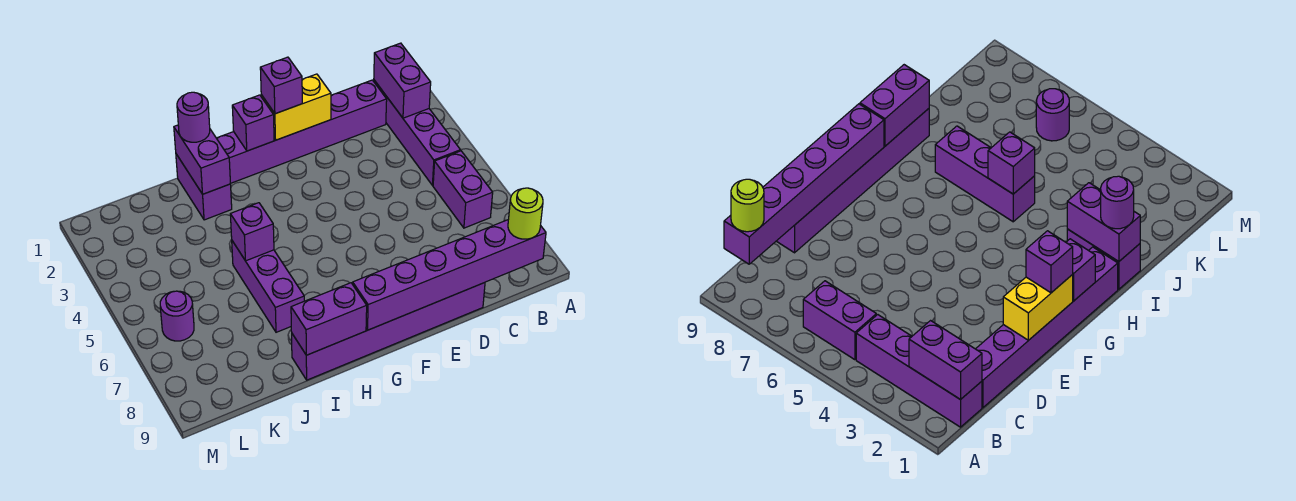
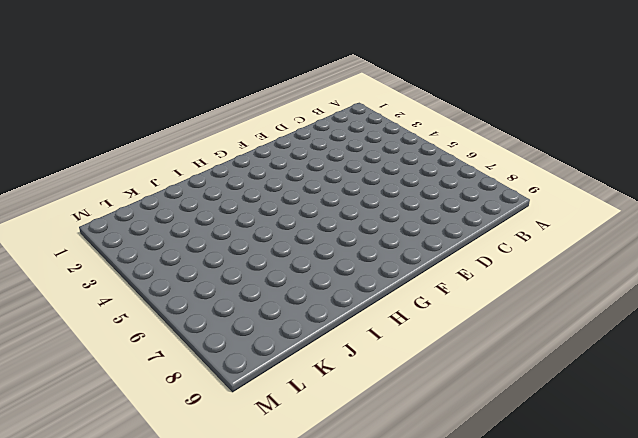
none -> purple 1x4 brick [374,80,460,185]
none -> purple 1x2 brick [433,151,493,228]
none -> purple 1x6 brick [217,80,387,183]

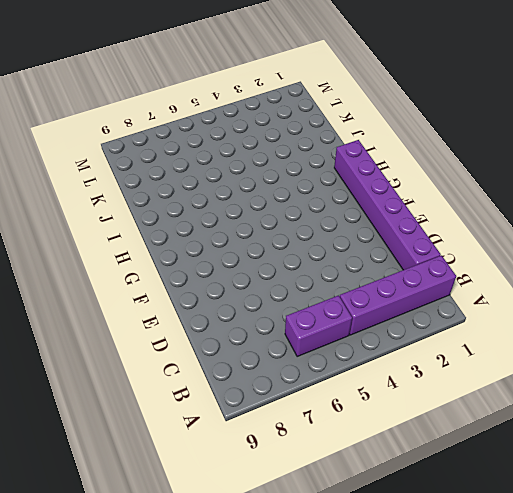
none -> purple 1x6 brick [292,283,485,380]
none -> purple 1x2 brick [176,154,232,220]
none -> purple 1x3 brick [232,241,304,332]

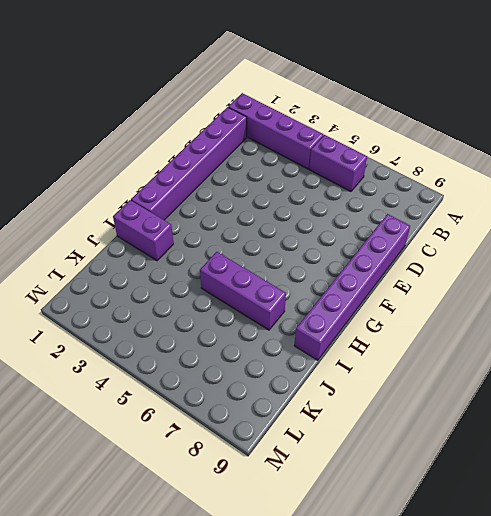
none -> purple 1x1 round brick [160,291,194,341]
none -> purple 1x2 brick [374,43,431,118]
none -> purple 1x6 brick [353,220,546,330]

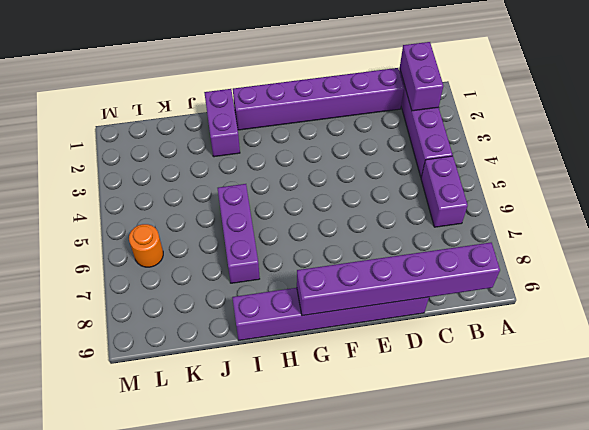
orange 1x1 round brick [129,224,163,267] -> purple 1x1 round brick [160,291,194,341]
none -> yellow 1x2 brick [261,74,331,140]
none -> purple 1x1 brick [232,95,274,151]
none -> purple 1x2 brick [291,283,367,355]

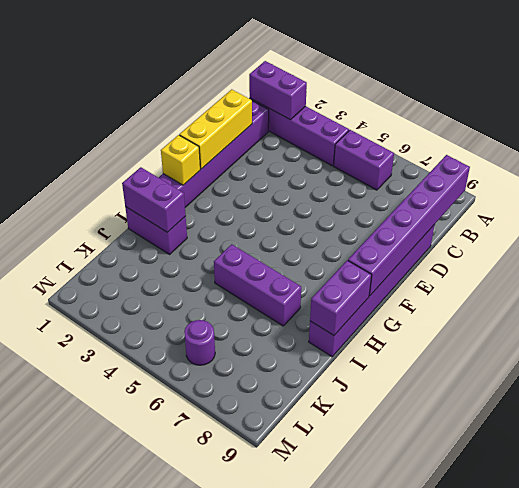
yellow 1x3 brick [179,89,252,169] -> yellow 1x2 brick [261,74,331,140]
yellow 1x1 brick [161,135,200,185] -> purple 1x1 brick [232,95,274,151]
none -> purple 1x1 brick [230,203,274,261]
none -> lime 1x1 round brick [508,188,543,239]
none -> purple 1x1 brick [260,57,302,114]

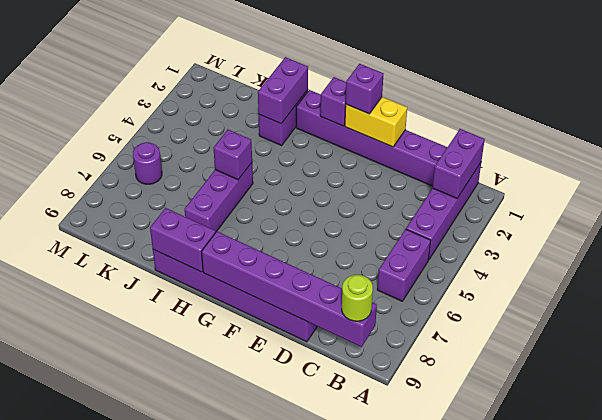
none -> purple 1x1 round brick [177,92,210,142]

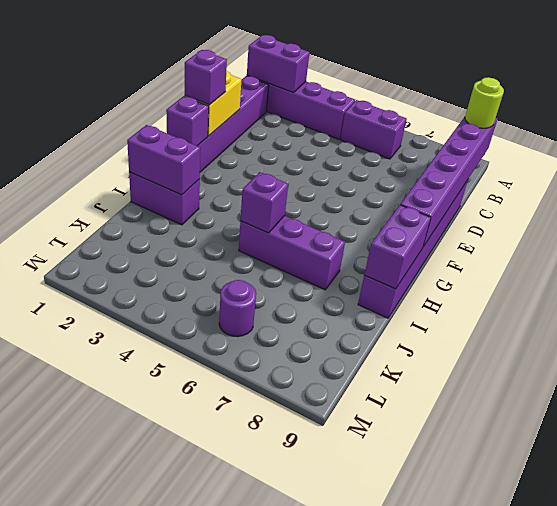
none -> purple 1x1 round brick [177,92,210,142]

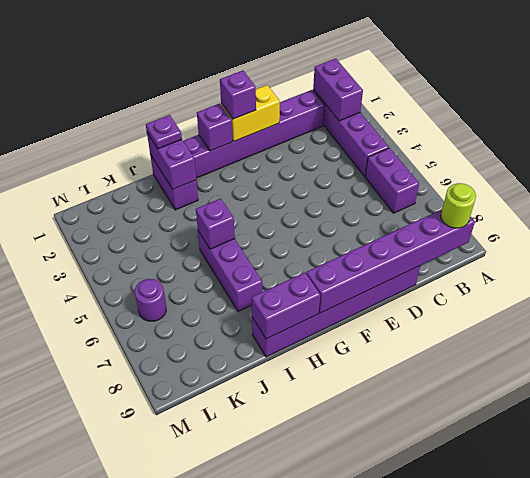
purple 1x1 plate [146,115,182,149] -> purple 1x1 round brick [177,92,210,142]

